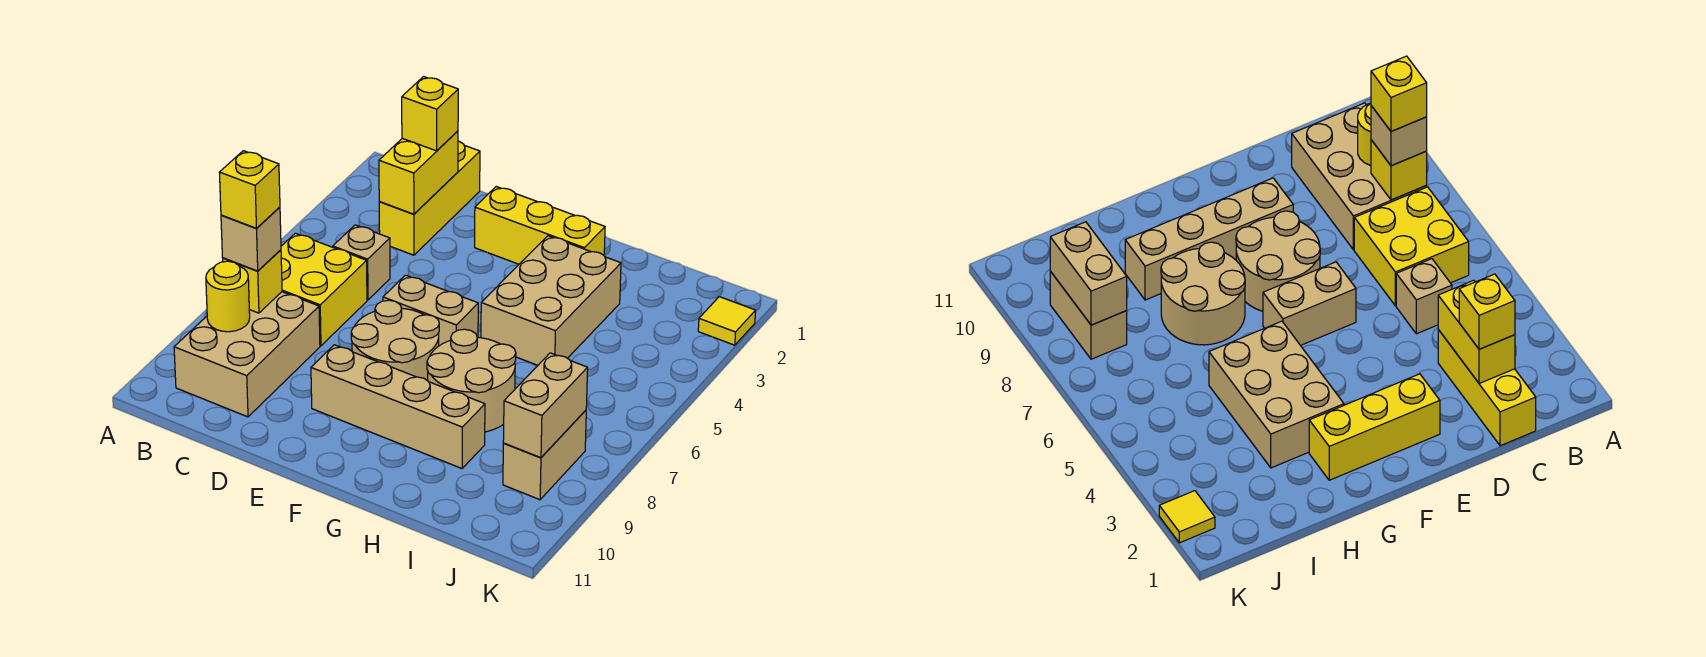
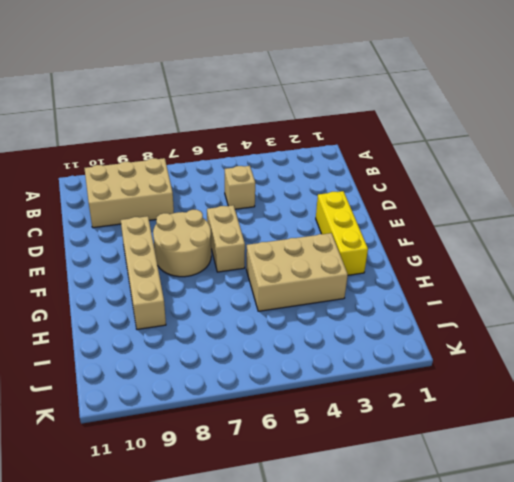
none -> yellow 2x2 brick [281,233,367,346]
none -> yellow 1x3 brick [379,141,480,255]
none -> tan 2x2 round brick [427,329,516,432]

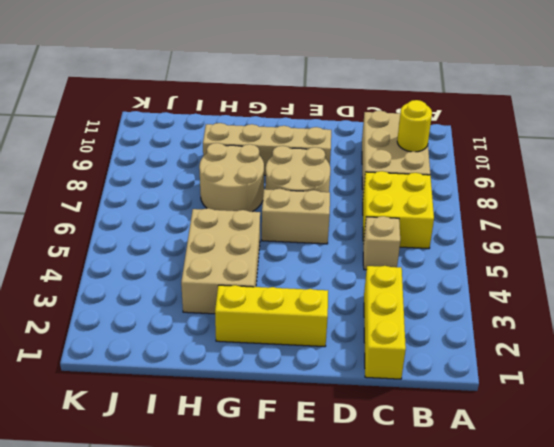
none -> tan 1x2 brick [503,410,586,500]
none -> yellow 1x1 tile [698,297,756,345]
none -> yellow 1x1 brick [223,250,282,313]

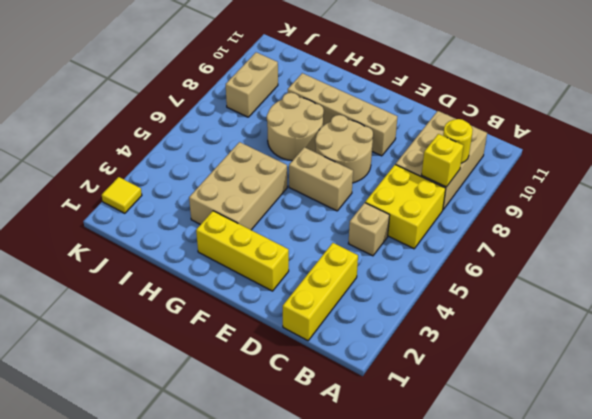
none -> yellow 1x2 brick [379,131,458,214]
none -> tan 1x2 brick [503,353,588,458]
none -> tan 1x1 brick [221,207,281,271]

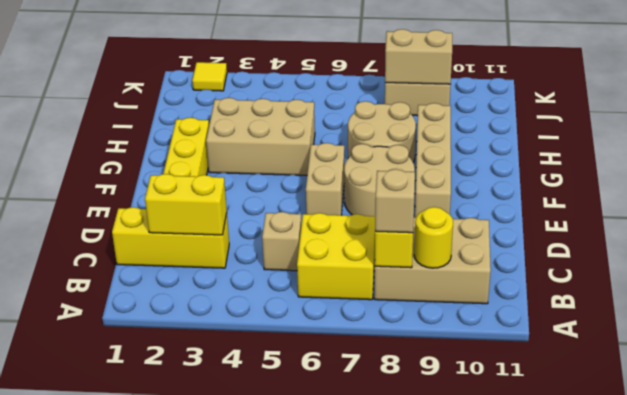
none -> yellow 1x1 brick [402,77,458,151]
none -> yellow 1x1 brick [219,151,280,228]

